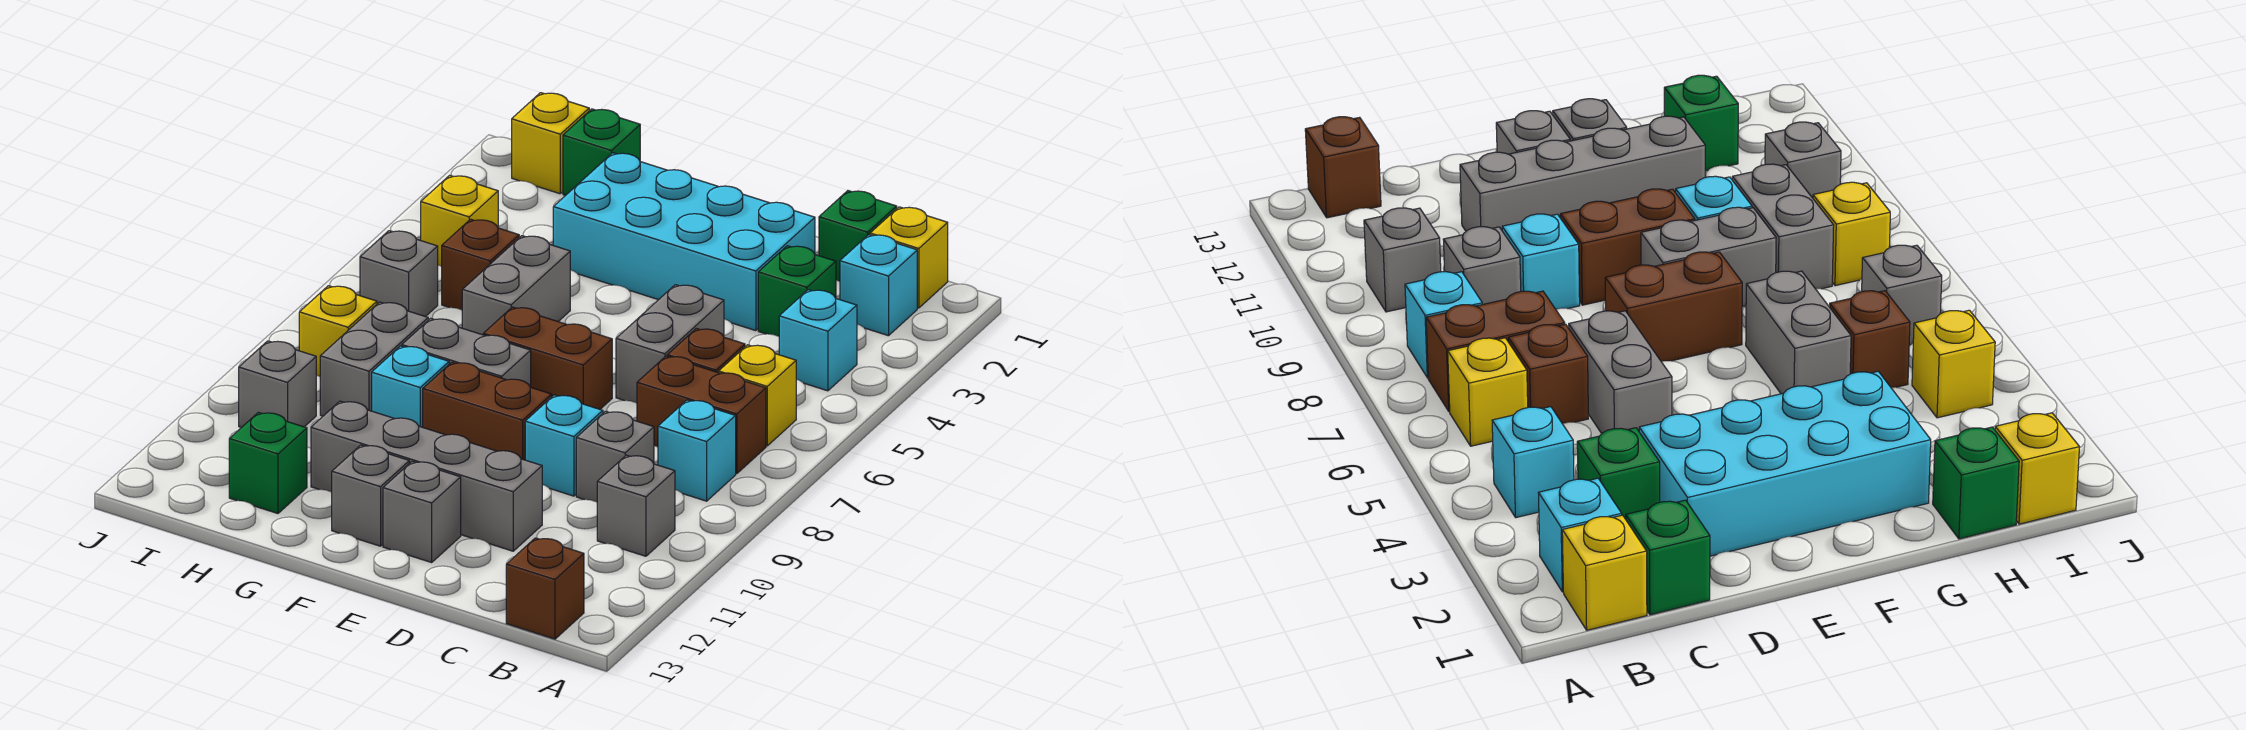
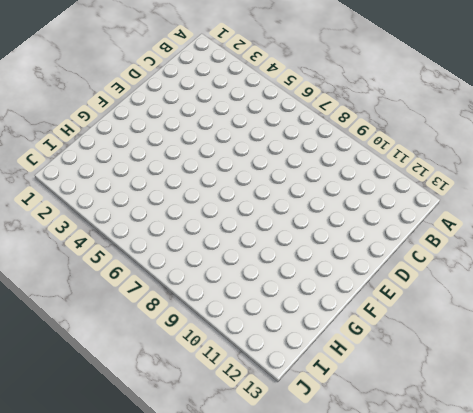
none -> yellow 1x1 brick [870,207,948,308]
none -> cyan 1x1 brick [840,235,917,336]
none -> cyan 1x1 brick [779,290,857,391]
none -> yellow 1x1 brick [719,345,796,446]

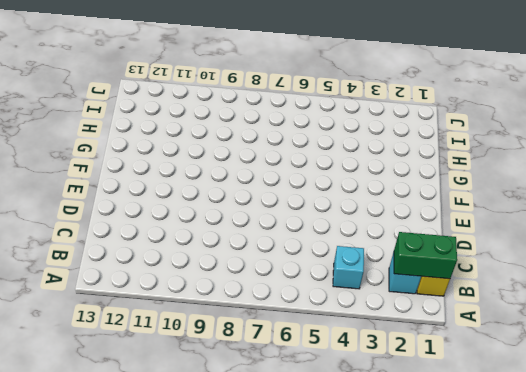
green 1x2 brick [394,232,457,279] -> none
none -> yellow 1x1 brick [719,345,796,446]
none -> brown 1x2 brick [637,356,766,474]
none -> cyan 1x1 brick [658,400,736,501]
none -> grey 1x1 brick [597,455,675,556]

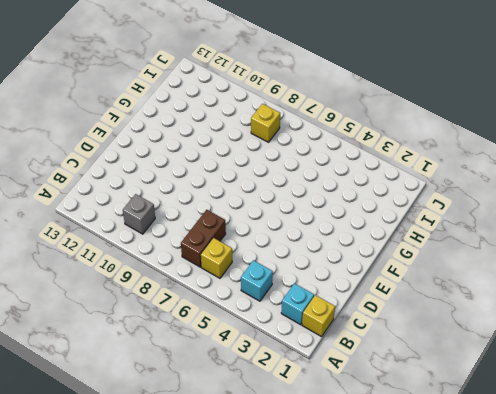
none -> cyan 1x1 brick [658,400,736,501]
none -> brown 1x1 brick [506,538,584,639]
none -> green 1x1 brick [819,191,897,282]
none -> green 1x1 brick [758,246,836,336]

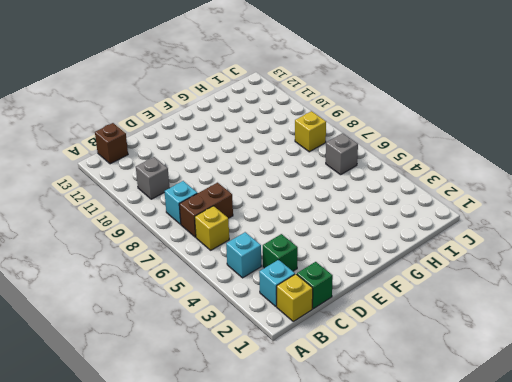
none -> brown 1x1 brick [667,329,745,373]
none -> grey 1x1 brick [576,411,654,502]
none -> cyan 2x4 brick [553,153,815,331]
none -> grey 1x2 brick [616,285,724,403]

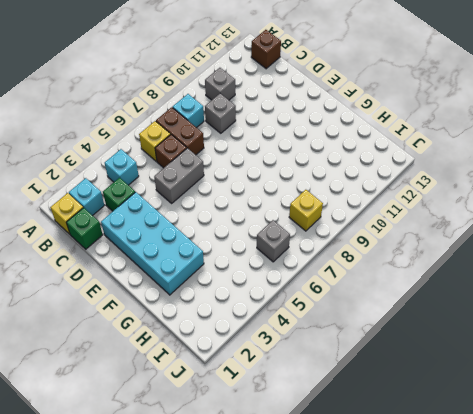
none -> cyan 1x1 brick [525,395,603,496]
none -> grey 1x4 brick [311,401,542,551]
none -> brown 1x2 brick [483,307,612,409]
none -> brown 1x2 brick [423,362,552,460]

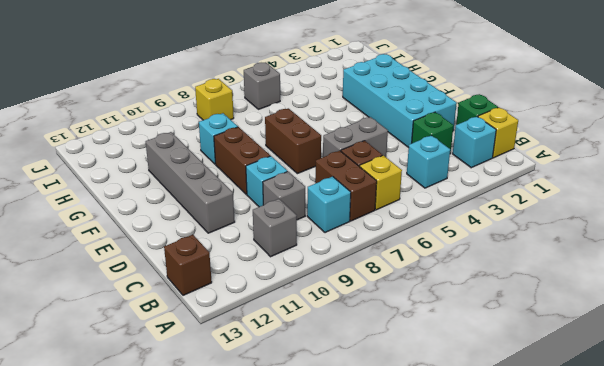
none -> grey 1x1 brick [383,461,461,562]
none -> grey 1x2 brick [402,318,531,387]
none -> grey 1x1 brick [332,445,409,546]
none -> grey 1x2 brick [462,236,570,335]

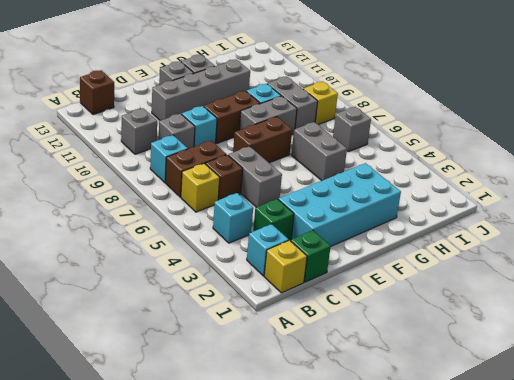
none -> green 1x1 brick [563,109,640,196]
none -> brown 1x1 brick [442,219,519,310]
none -> green 1x1 brick [229,412,307,513]
none -> yellow 1x1 brick [512,93,589,194]

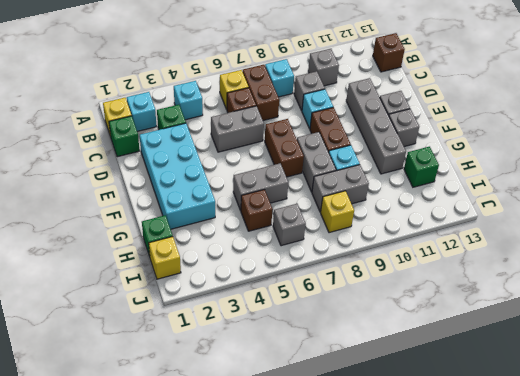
none -> yellow 1x1 brick [421,175,498,266]
none -> grey 1x1 brick [239,341,316,428]

